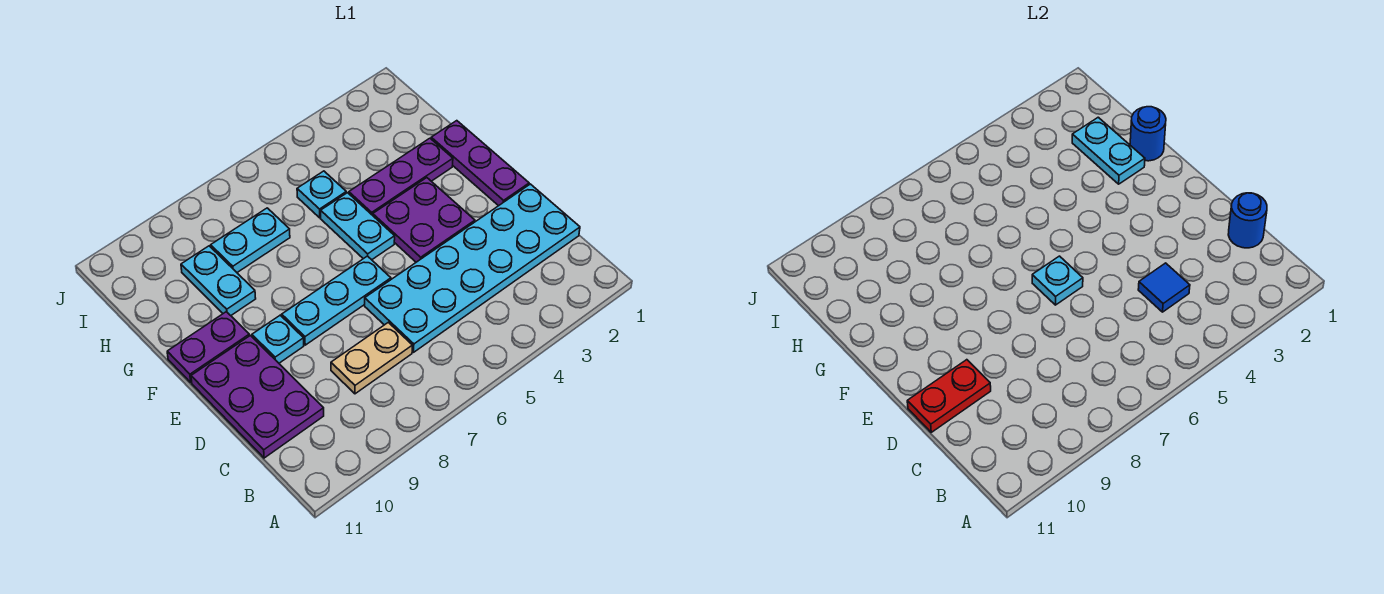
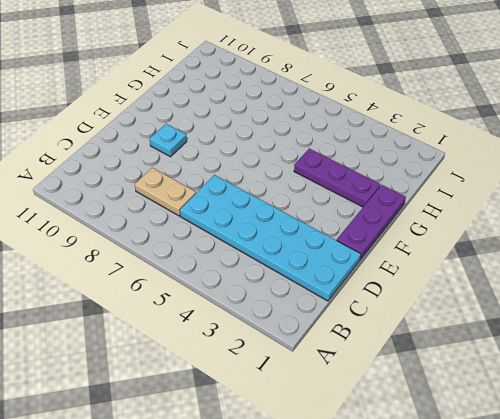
none -> purple 2x3 plate [191,335,324,458]
none -> purple 2x2 plate [373,178,475,262]
none -> cyan 1x3 plate [282,256,391,345]

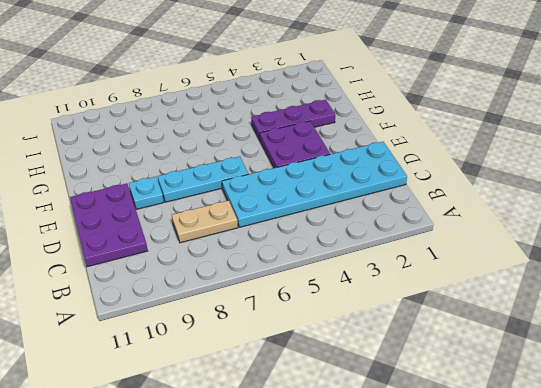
none -> purple 1x3 plate [431,121,529,206]
none -> cyan 1x2 plate [321,193,395,260]
none -> purple 1x2 plate [167,312,249,382]

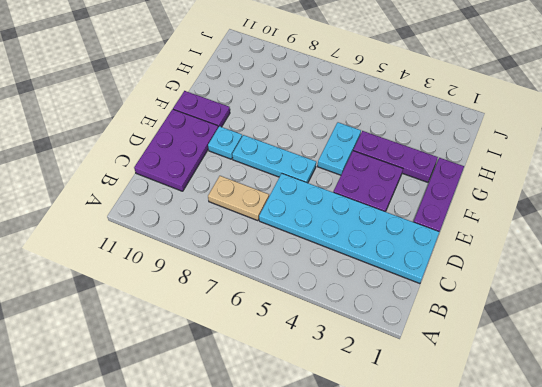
none -> cyan 1x2 plate [181,246,256,316]
none -> cyan 1x1 plate [297,171,346,218]
none -> cyan 1x2 plate [211,208,290,272]

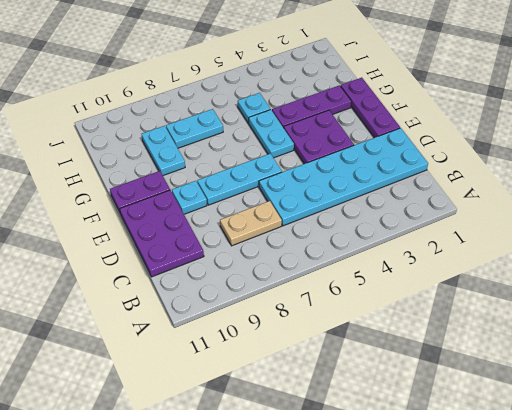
none -> blue 1x1 round brick [1228,193,1267,248]
none -> blue 1x1 tile [1138,263,1190,312]
none -> red 1x2 plate [907,360,991,432]

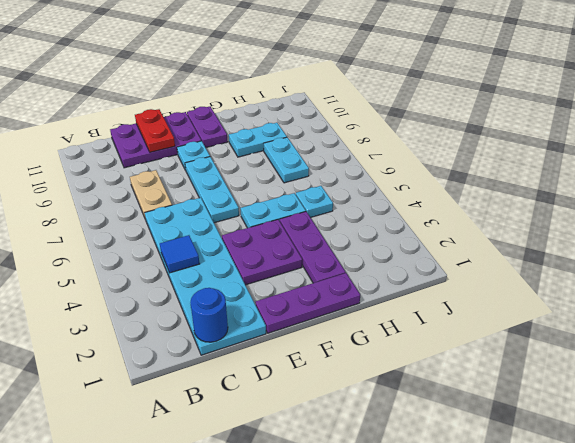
none -> cyan 1x1 plate [1032,256,1083,305]
none -> blue 1x1 round brick [1130,107,1166,161]
none -> cyan 1x2 plate [1072,117,1145,184]

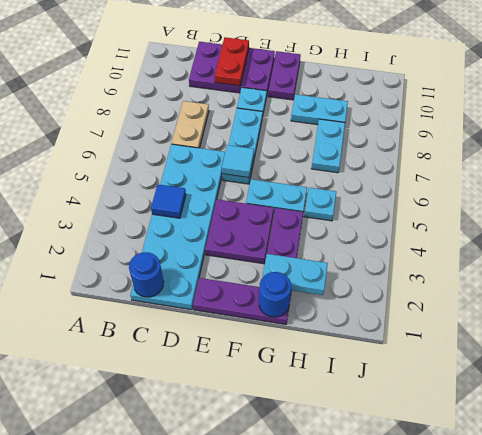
cyan 1x1 tile [222,145,254,178] -> cyan 1x1 plate [1032,256,1083,305]

